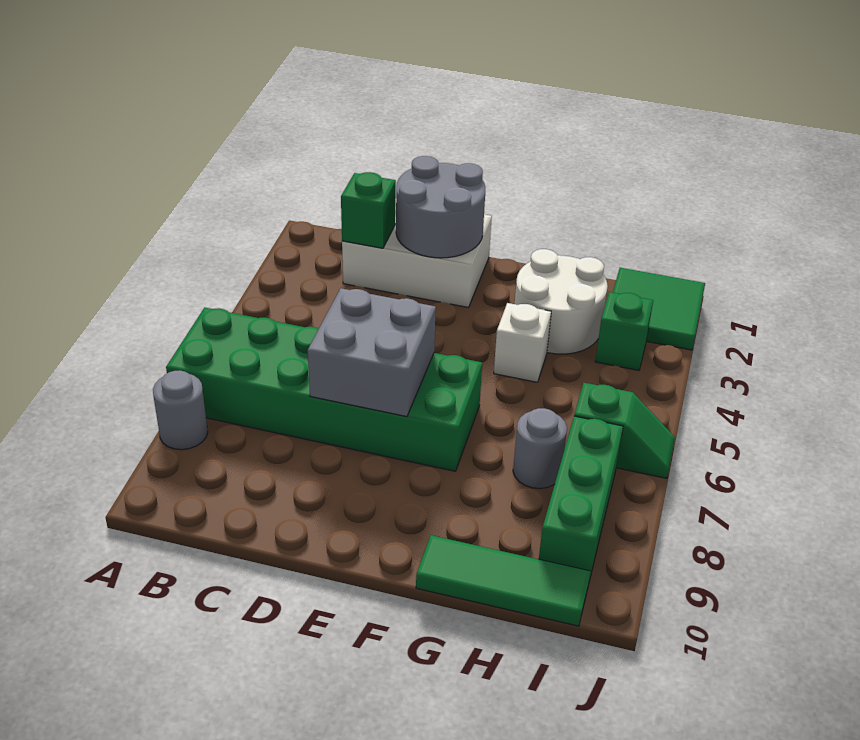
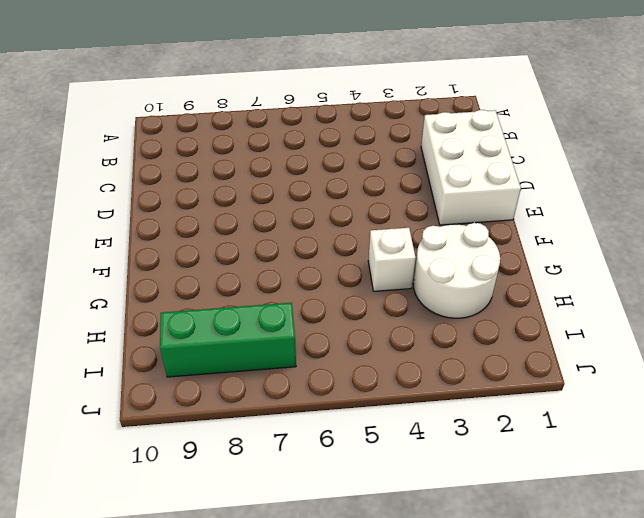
none -> green 2x6 brick [166,308,482,471]
none -> grey 1x1 round brick [153,370,208,450]
none -> green 1x3 tile [416,535,591,626]

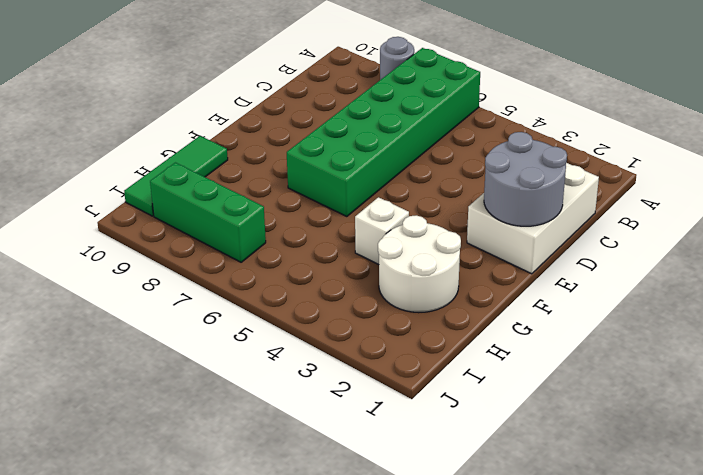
none -> grey 1x1 round brick [513,408,567,489]
none -> green 2x2 tile [613,268,705,350]
none -> green 1x1 brick [595,292,653,370]

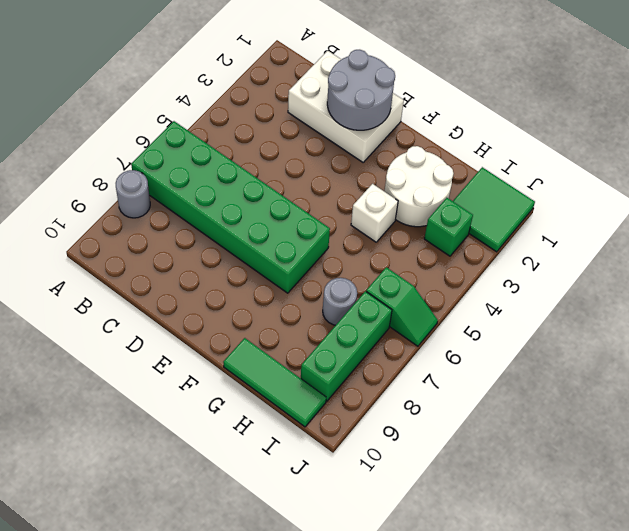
none -> green 1x1 brick [341,172,396,248]
none -> grey 2x2 brick [308,288,436,417]

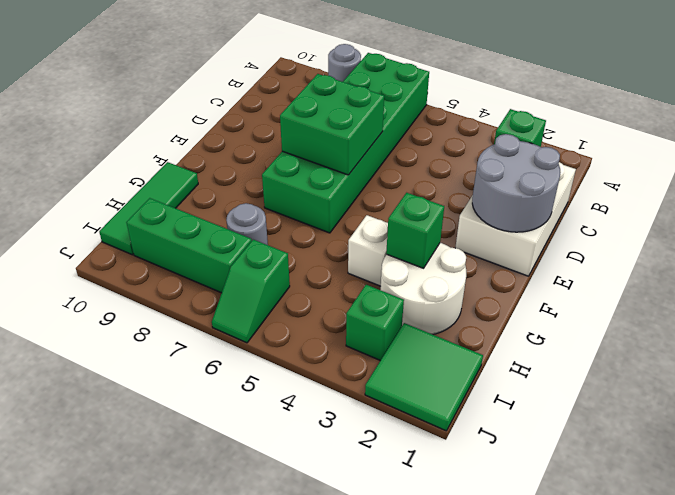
green 2x2 brick [280,74,384,175] -> grey 2x2 brick [308,288,436,417]
green 1x1 brick [386,193,444,268] -> none

